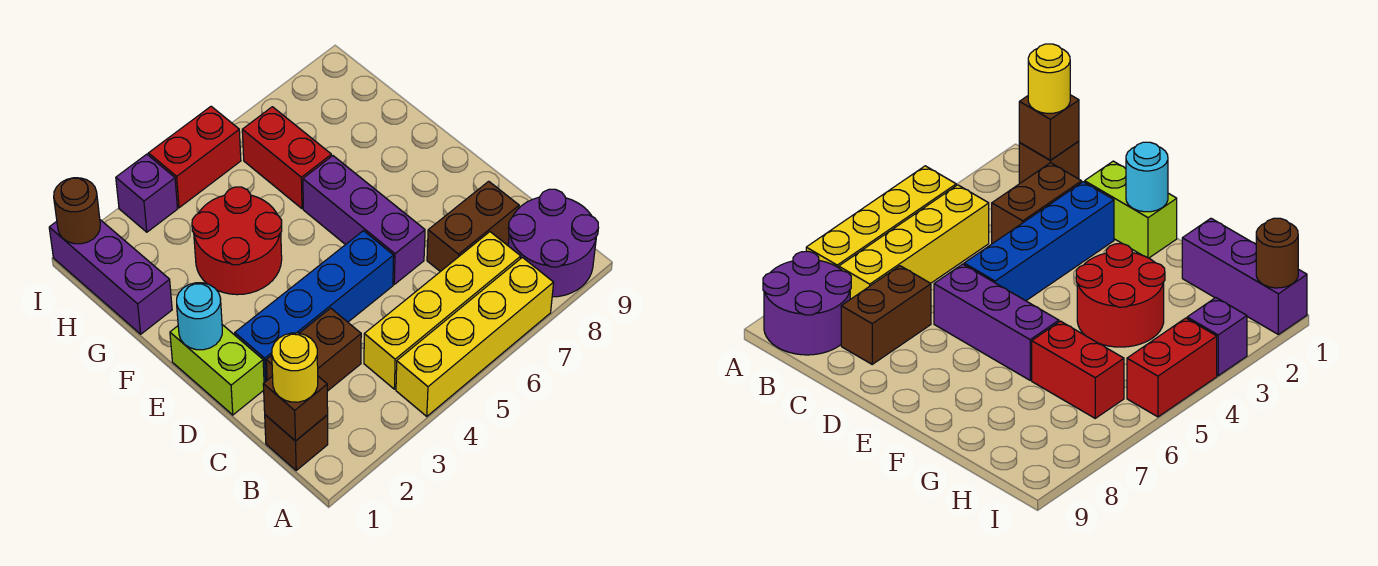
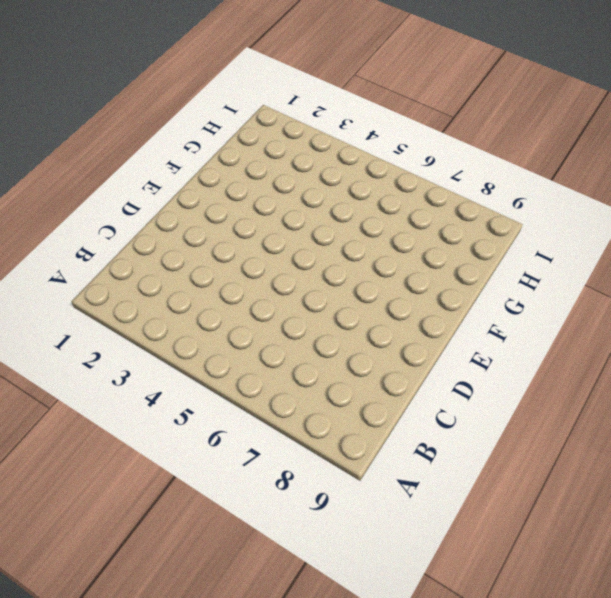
none -> yellow 1x4 brick [396,257,554,416]
none -> purple 2x2 round brick [508,189,599,297]
none -> brown 1x1 brick [265,415,328,470]

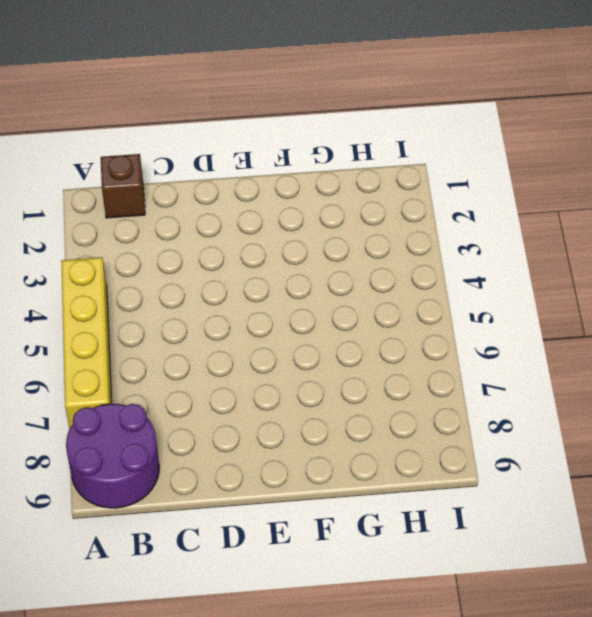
none -> yellow 1x4 brick [364,232,521,389]
none -> brown 1x2 brick [266,308,361,391]
none -> brown 1x2 brick [427,181,519,272]

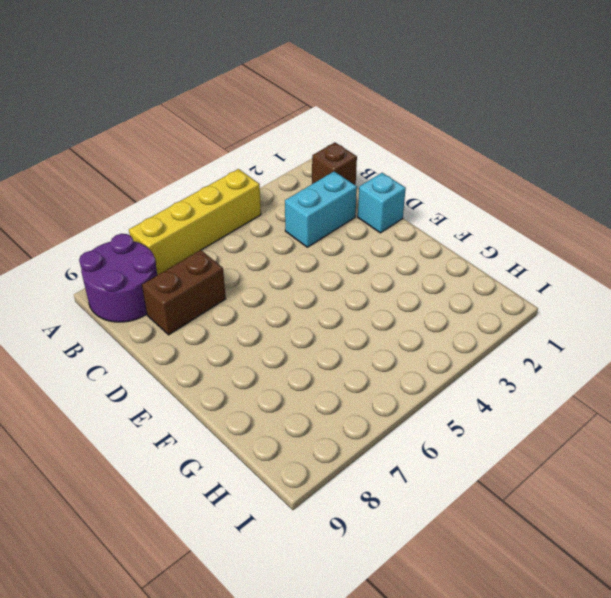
cyan 1x2 brick [285,172,357,247] -> brown 1x2 brick [266,308,361,391]
cyan 1x1 brick [358,173,406,233] -> lime 1x2 brick [170,325,264,415]
none -> yellow 1x4 brick [364,232,521,389]
none -> blue 1x4 brick [235,231,394,383]
none -> purple 1x3 brick [303,156,425,284]

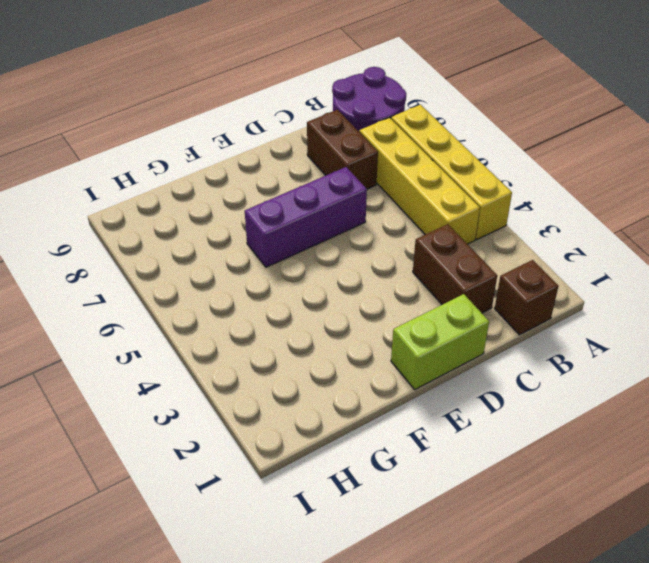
none -> blue 1x4 brick [235,231,394,383]
none -> red 2x2 round brick [192,187,282,295]
none -> purple 1x3 brick [49,220,172,334]

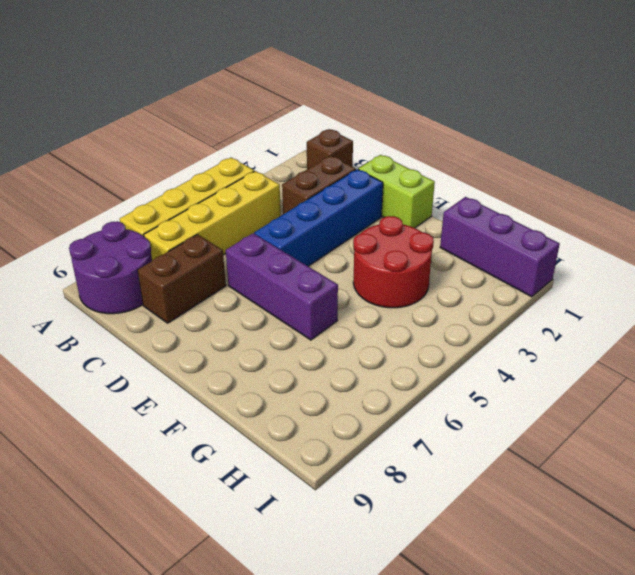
none -> red 1x2 brick [242,107,331,209]
none -> purple 1x1 brick [116,154,178,232]
none -> red 1x2 brick [148,106,241,208]

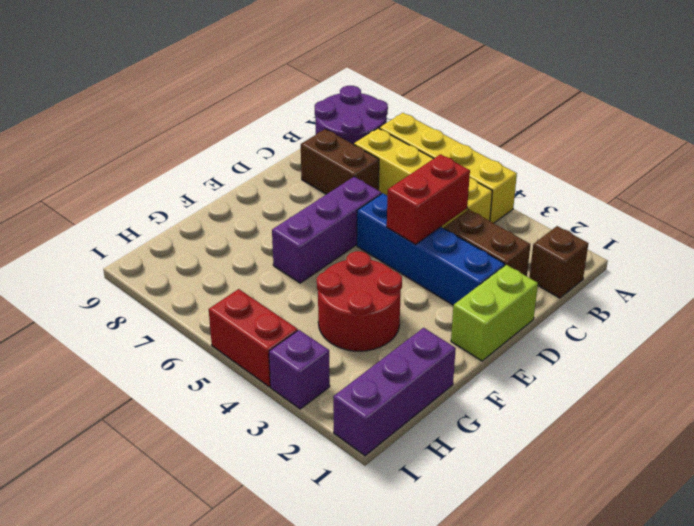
red 1x2 brick [387,154,470,245] -> red 1x2 brick moved to [242,107,331,209]
none -> brown 1x1 brick [263,376,328,441]
none -> cyan 1x1 round brick [177,283,222,350]
none -> brown 1x1 round brick [54,178,100,244]

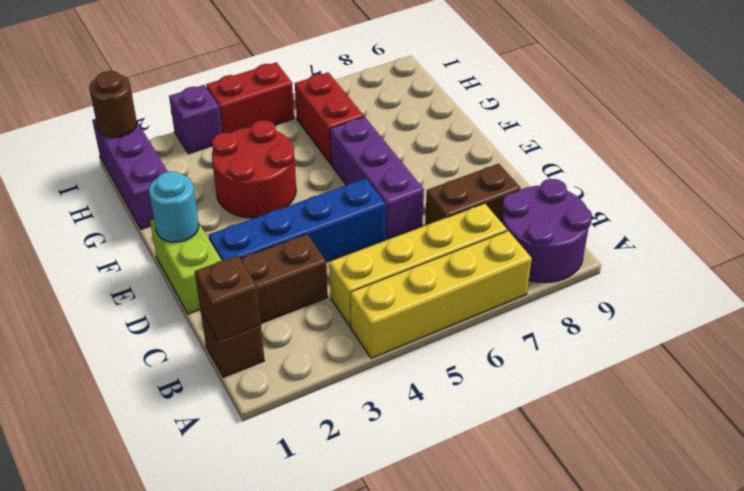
none -> yellow 1x1 round brick [272,333,318,402]

